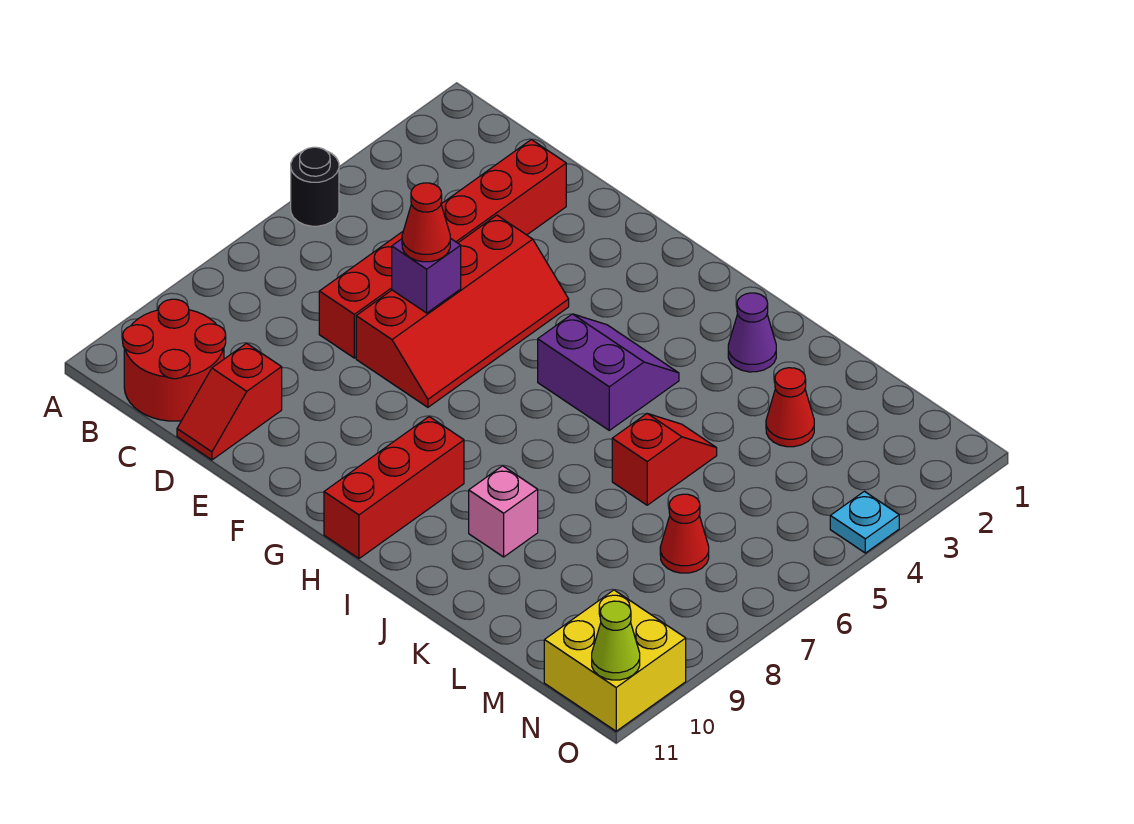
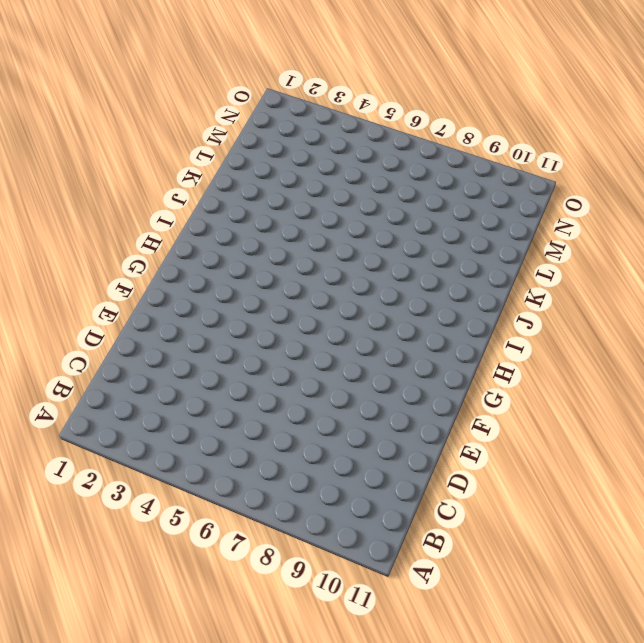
none -> black 1x1 round brick [291,147,339,226]
none -> red 2x2 round brick [123,299,226,421]
none -> red 1x6 brick [319,140,566,358]

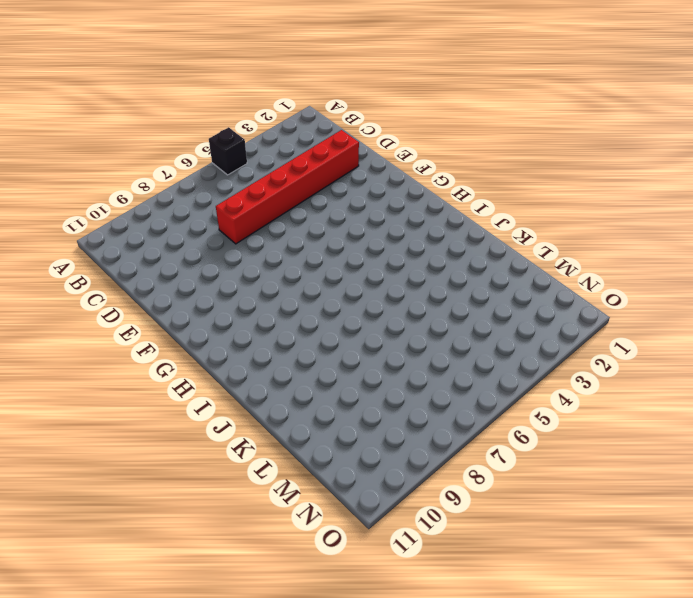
black 1x1 brick [209,127,247,175] -> black 1x1 round brick [291,147,339,226]
none -> red 2x2 round brick [123,299,226,421]
none -> red 1x2 slope [177,343,282,460]
none -> red 2x4 slope [356,215,569,407]

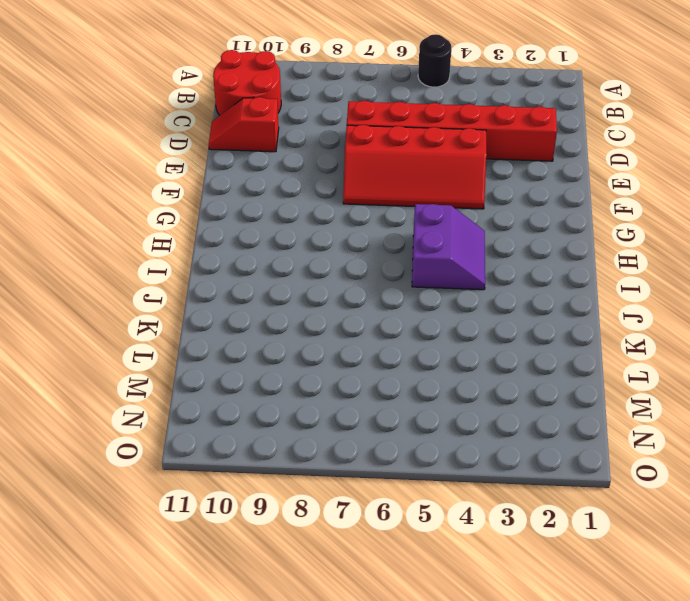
none -> red 1x3 brick [324,417,464,558]
none -> purple 1x1 cone [728,293,776,372]
none -> pink 1x1 brick [469,466,538,557]

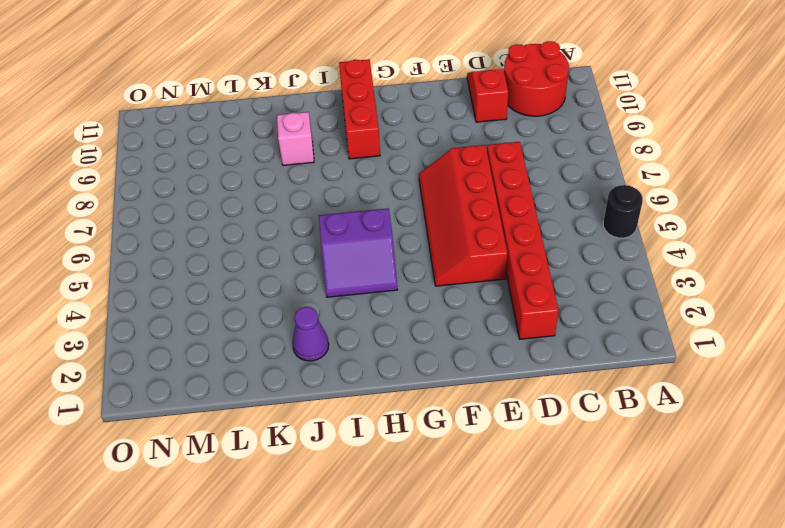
none -> red 1x2 slope [612,414,717,505]
none -> red 1x1 cone [766,368,814,447]
none -> red 1x1 cone [660,494,709,573]

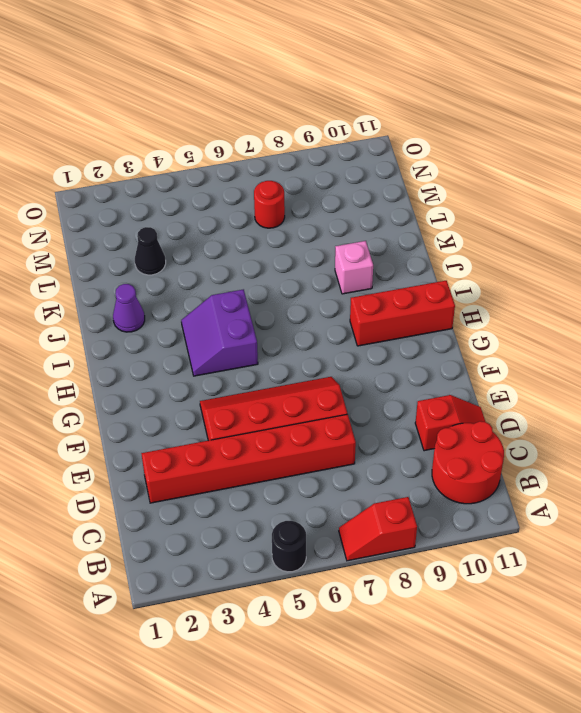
red 1x2 slope [339,497,417,561] -> red 1x2 slope moved to [612,414,717,505]
black 1x1 cone [135,227,166,275] -> red 1x1 cone [766,368,814,447]
red 1x1 round brick [254,181,285,228] -> red 1x1 cone [660,494,709,573]
none -> yellow 2x2 brick [544,590,686,731]
none -> cyan 1x1 plate [830,491,899,553]
none -> purple 1x1 brick [392,238,461,313]

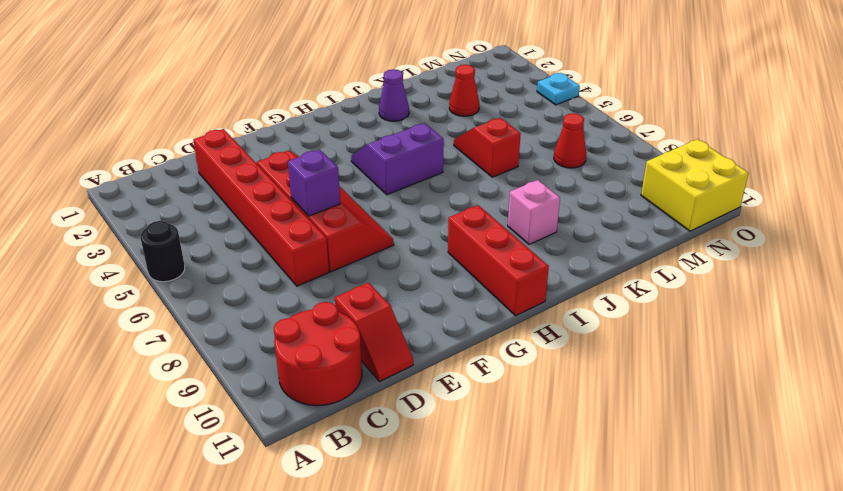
none -> lime 1x1 cone [592,601,640,680]
none -> red 1x1 cone [402,183,450,262]

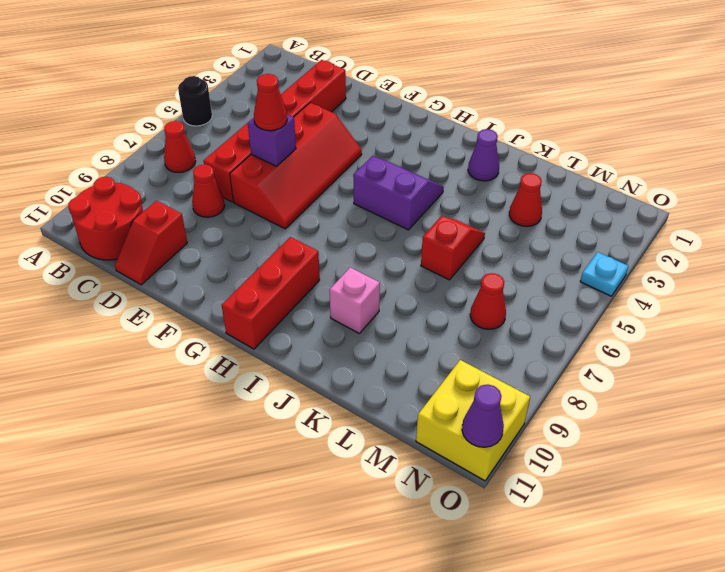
red 1x1 cone [164,121,196,173] -> none
red 1x1 cone [192,164,225,217] -> none
purple 1x1 cone [462,384,504,447] -> lime 1x1 cone [592,601,640,680]

